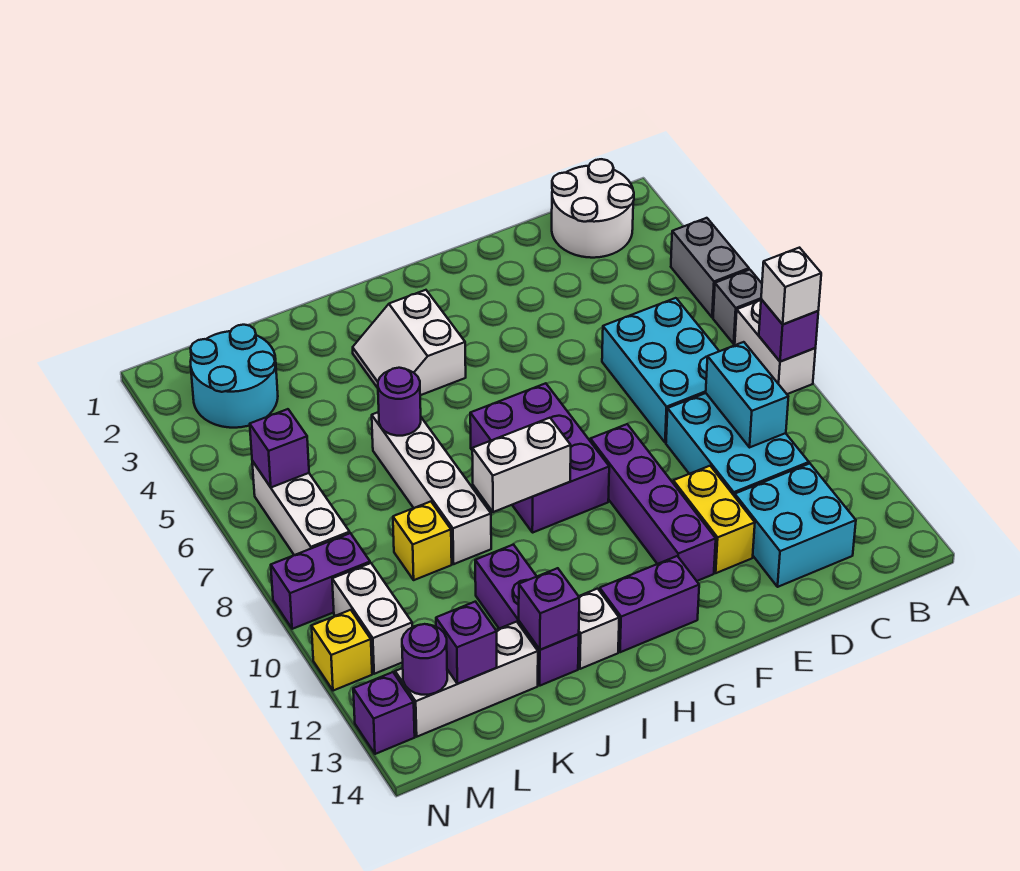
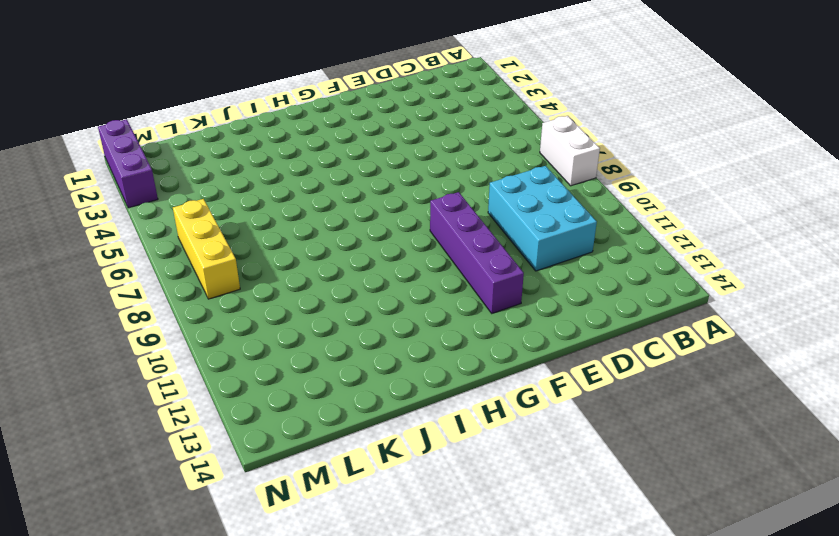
yellow 1x3 brick [173,199,240,299] -> white 1x3 brick [252,461,350,555]
purple 1x3 brick [98,119,158,208] -> purple 1x3 brick moved to [475,545,579,686]
none -> grey 1x2 brick [671,218,749,317]
none -> grey 1x1 brick [713,270,762,344]
none -> white 2x2 round brick [552,159,634,258]
none -> cyan 2x3 brick [602,298,719,443]

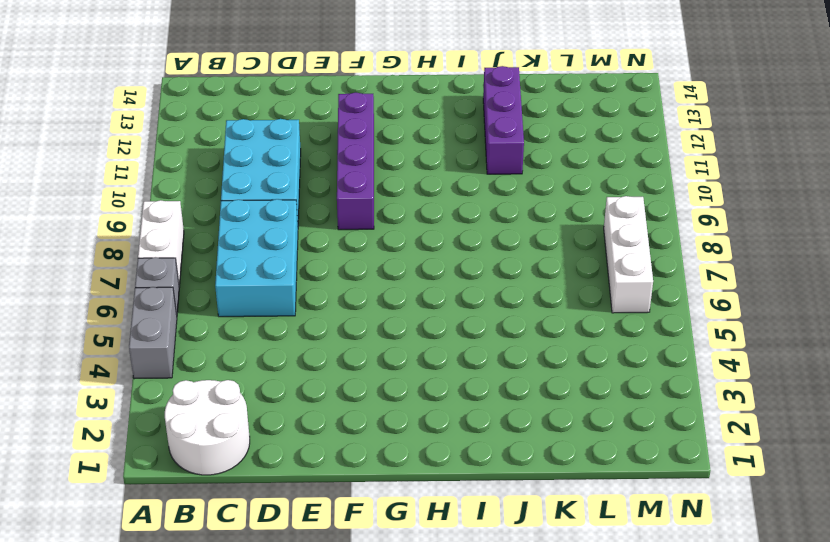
none -> cyan 2x2 brick [735,464,856,587]
none -> yellow 1x2 brick [673,466,755,573]
none -> purple 2x3 brick [470,383,609,533]
none -> purple 1x2 brick [600,556,699,652]

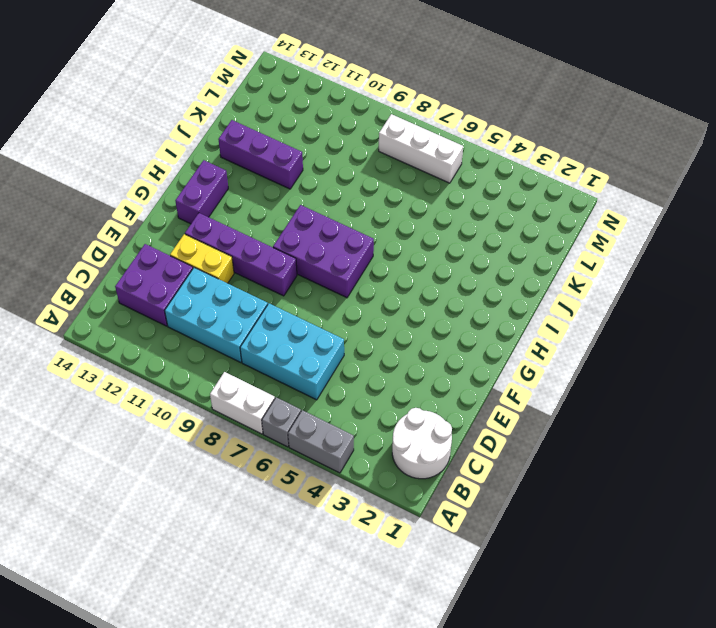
purple 2x2 brick [115,244,193,326] -> cyan 2x2 brick [735,464,856,587]
none -> white 2x2 slope [353,290,466,395]
none -> white 1x1 brick [578,589,619,669]
none -> white 1x4 brick [372,412,491,564]
none -> yellow 1x1 brick [393,502,452,580]

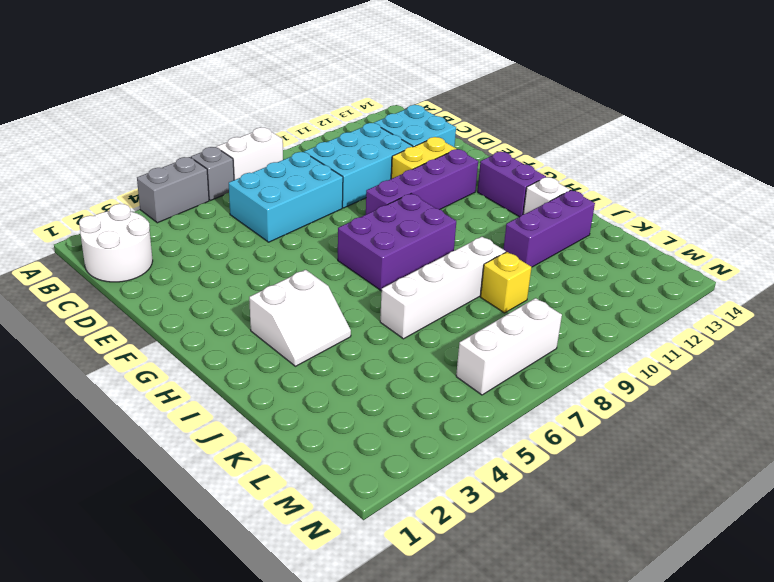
none -> white 1x3 brick [395,622,538,737]
none -> cyan 2x2 round brick [190,325,278,428]
none -> purple 1x2 brick [271,533,370,629]
none -> white 1x2 brick [332,563,412,674]

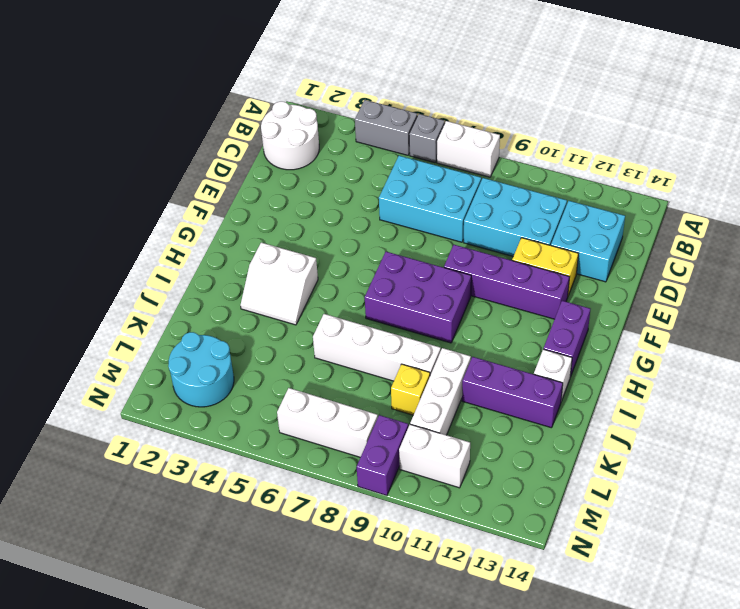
white 1x3 brick [410,348,471,435] -> white 1x3 brick moved to [395,622,538,737]
none -> yellow 1x1 brick [312,610,372,691]
none -> purple 1x1 brick [353,672,415,754]
none -> purple 1x1 brick [759,299,818,362]
none -> cyan 1x2 brick [706,342,788,447]

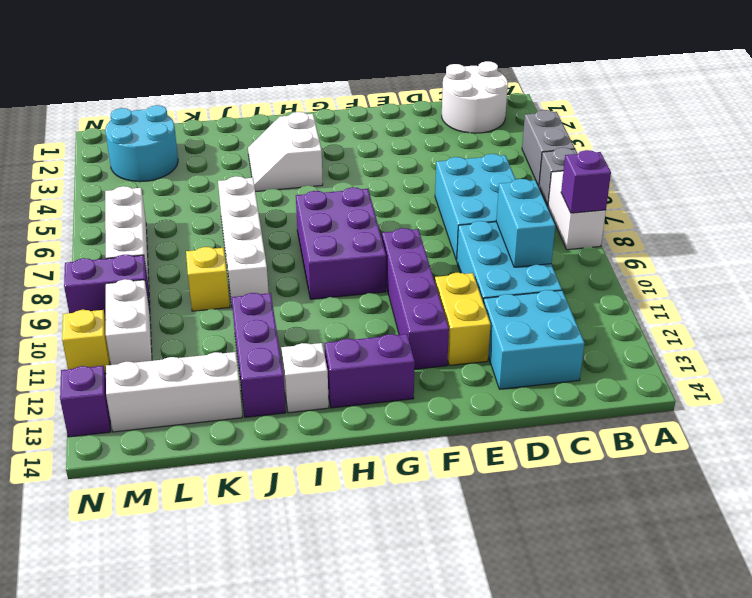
none -> white 1x2 brick [472,418,571,512]
none -> purple 1x1 round brick [378,368,421,436]
none -> purple 1x1 brick [519,568,579,650]
none -> purple 1x1 brick [436,602,497,684]

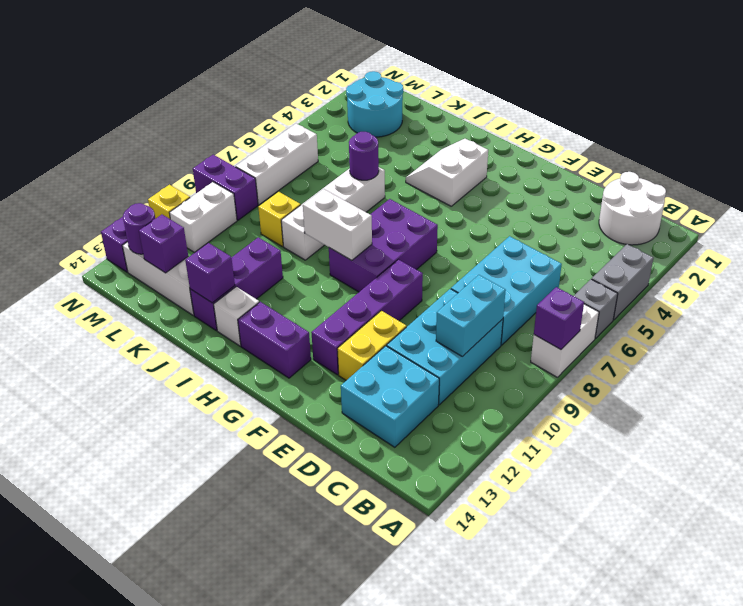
none -> purple 1x1 brick [250,409,309,487]
none -> white 1x1 brick [761,248,821,324]

